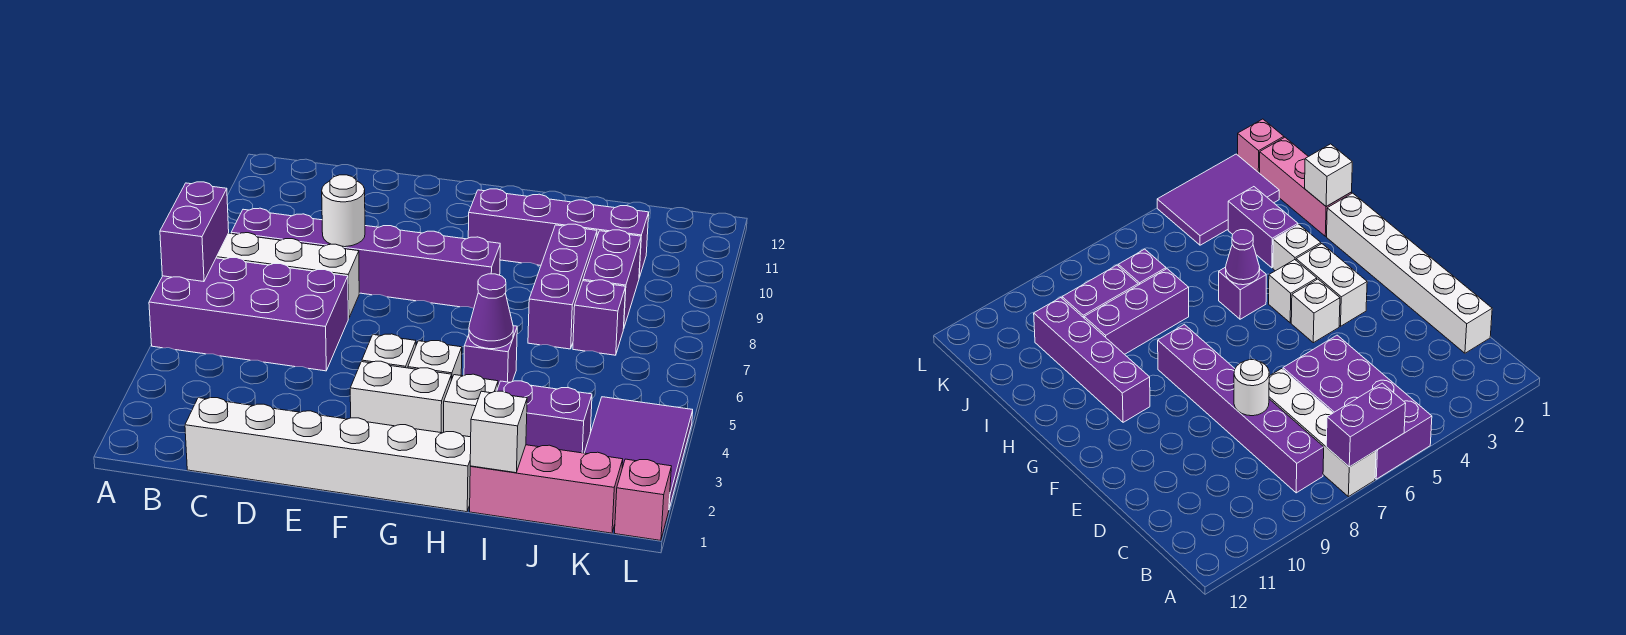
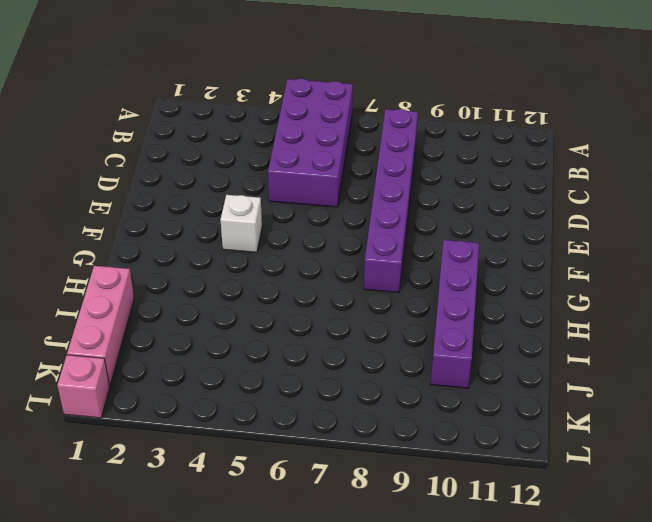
none -> white 1x4 brick [216,233,359,319]
none -> white 1x6 brick [185,398,471,512]
none -> white 1x2 brick [350,361,452,433]

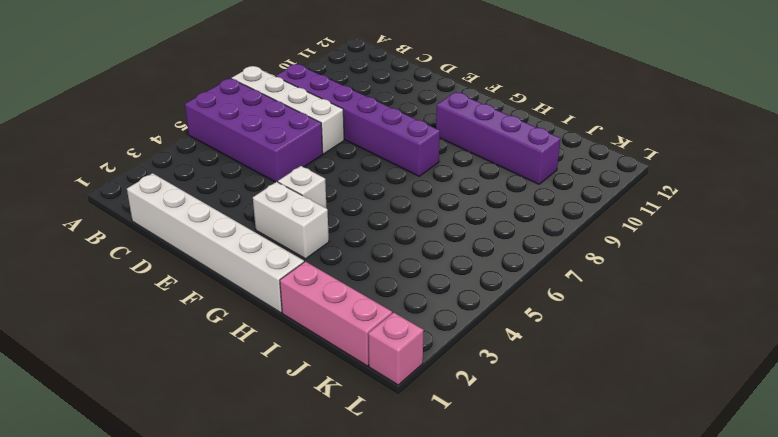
none -> white 1x1 brick [408,341,462,380]
none -> white 1x1 brick [444,374,498,437]
none -> purple 1x1 brick [464,326,517,386]

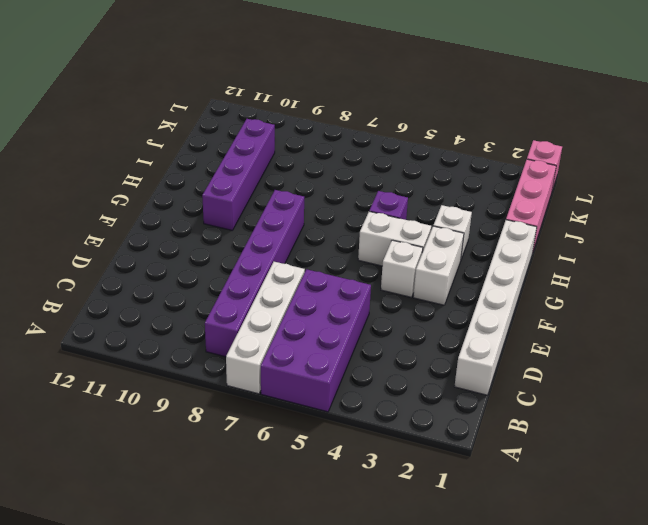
white 1x2 brick [358,211,431,266] -> white 1x1 brick [408,341,462,380]
none -> purple 1x2 brick [497,381,592,453]
none -> purple 1x3 brick [528,224,597,349]
none -> purple 1x1 brick [573,280,626,355]

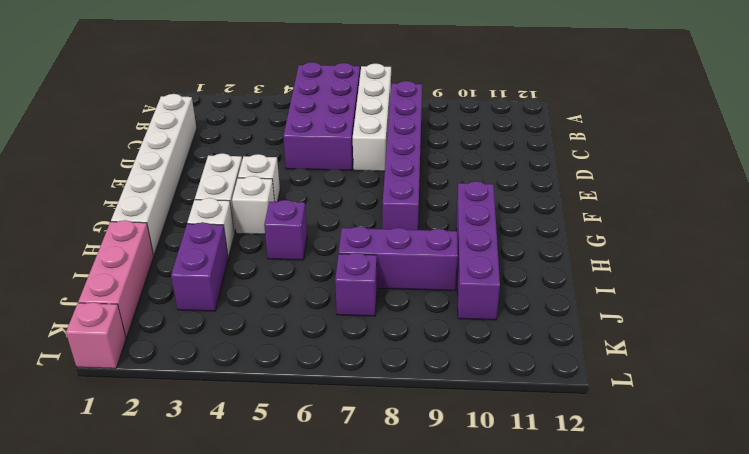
none -> purple 1x2 brick [583,230,641,327]
none -> purple 2x3 tile [585,397,693,508]
none -> purple 1x2 brick [160,182,229,282]

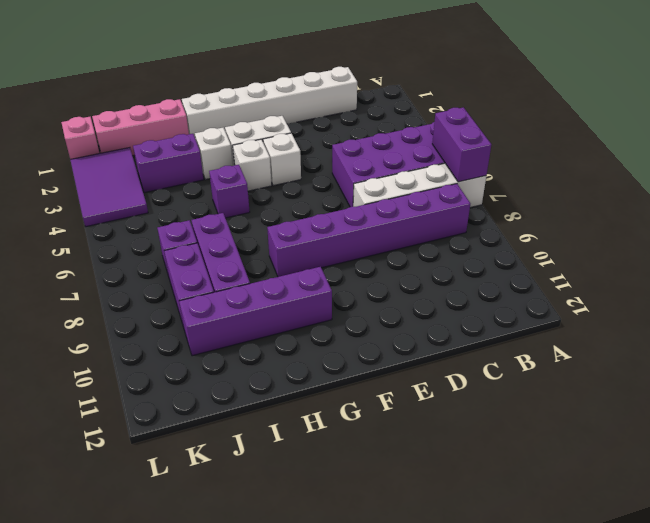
none -> white 1x1 round brick [322,175,365,247]
none -> purple 1x1 cone [469,274,513,349]
none -> white 1x1 brick [470,391,527,473]

